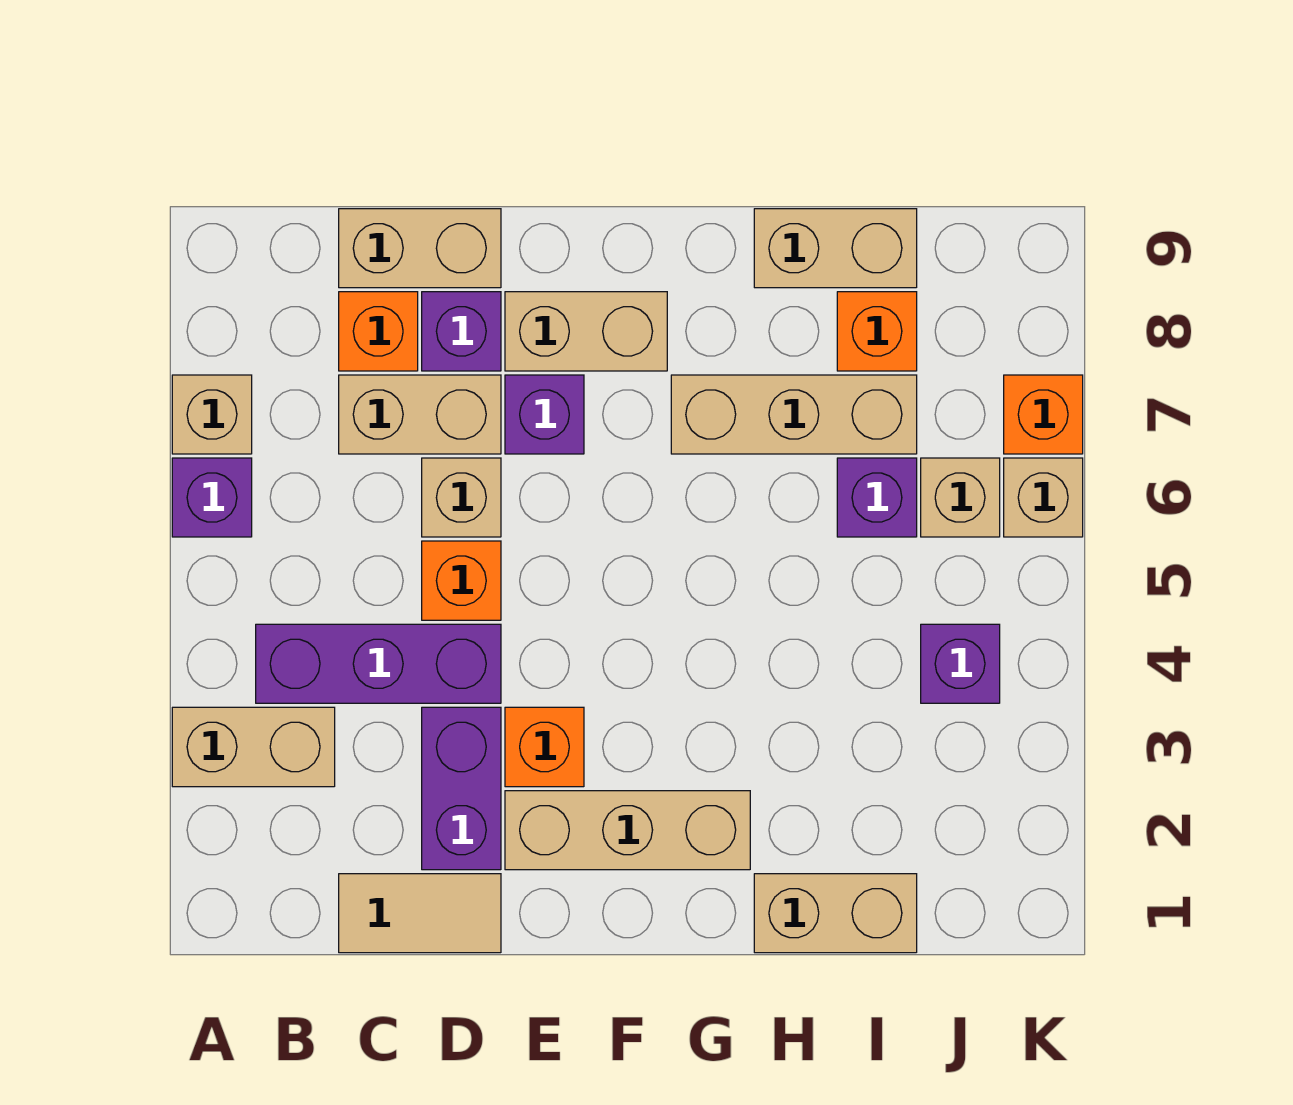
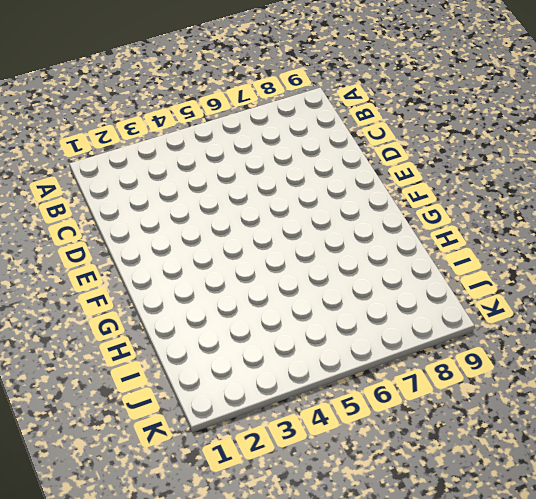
none -> tan 1x2 brick [172,707,335,787]
none -> purple 1x1 brick [172,458,252,537]
none -> tan 1x1 brick [172,375,252,454]

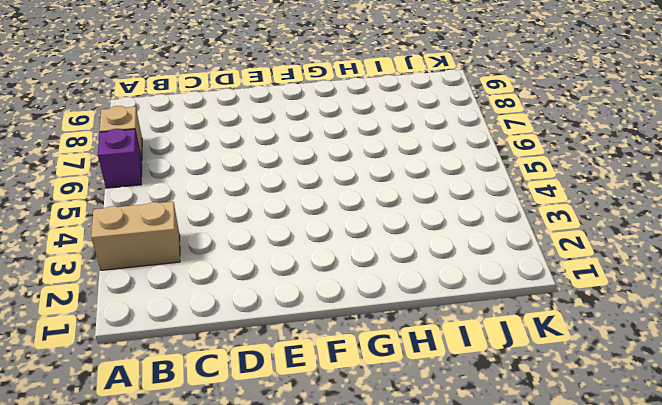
none -> purple 1x3 brick [256,624,501,703]
none -> tan 1x2 tile [339,874,501,953]
none -> tan 1x2 brick [339,375,501,454]

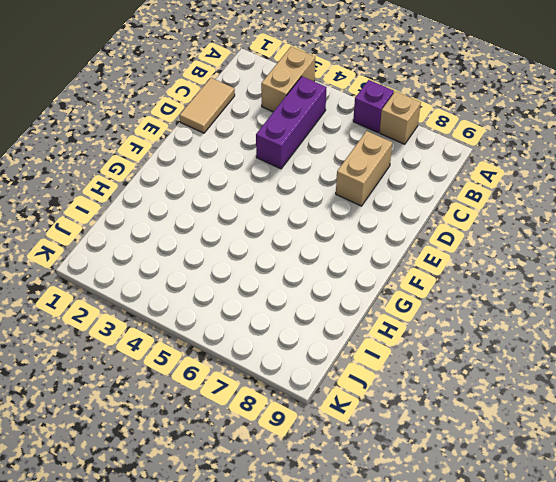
none -> orange 1x1 brick [339,292,418,371]
none -> tan 1x2 brick [339,209,501,288]
none -> purple 1x2 brick [422,707,501,870]

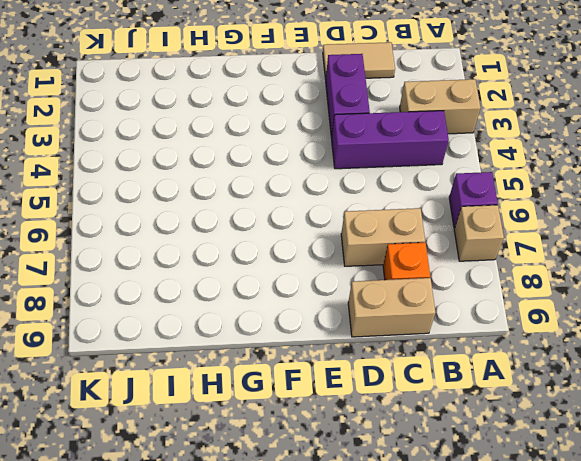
none -> orange 1x1 brick [422,541,501,620]
none -> tan 1x1 brick [422,458,501,537]
none -> purple 1x1 brick [422,292,501,371]

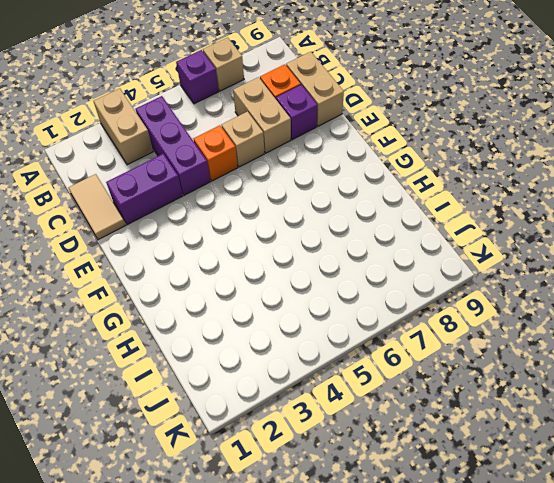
none -> tan 1x3 brick [505,791,750,870]
none -> orange 1x1 brick [505,707,584,787]
none -> purple 1x1 brick [505,375,584,454]

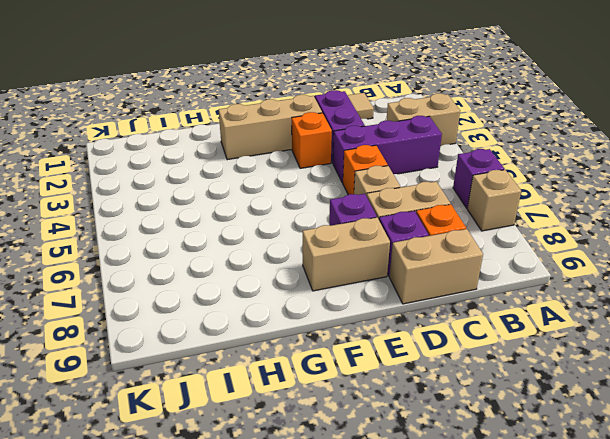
none -> tan 1x3 brick [671,375,917,454]
none -> tan 1x2 brick [754,874,917,953]
none -> tan 1x2 brick [754,209,917,288]

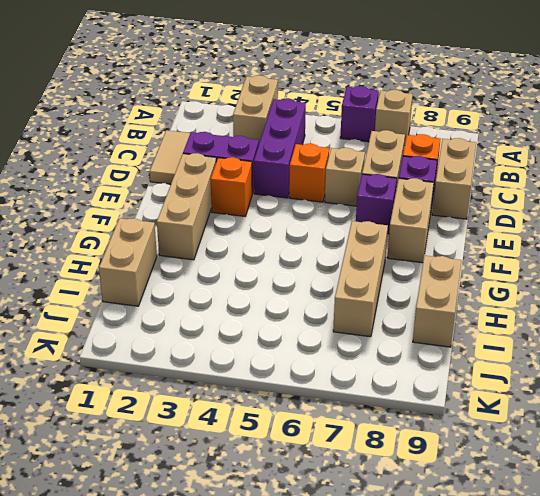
none -> purple 1x1 brick [837,458,917,537]
none -> orange 1x1 brick [837,292,917,371]
none -> purple 1x1 brick [921,624,1000,703]

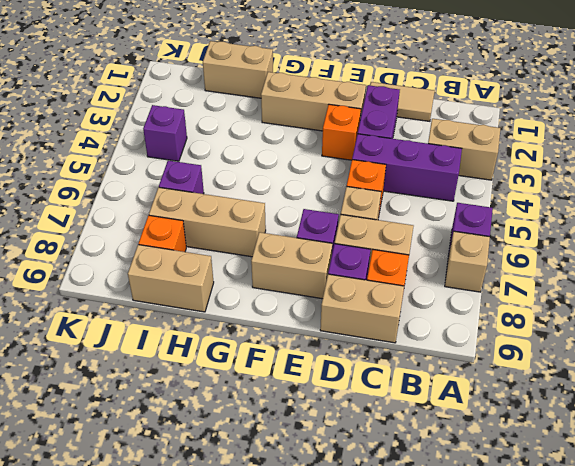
none -> tan 1x1 brick [921,458,1000,537]
none -> tan 1x1 brick [1004,458,1083,537]
none -> orange 1x1 brick [1004,375,1083,454]

